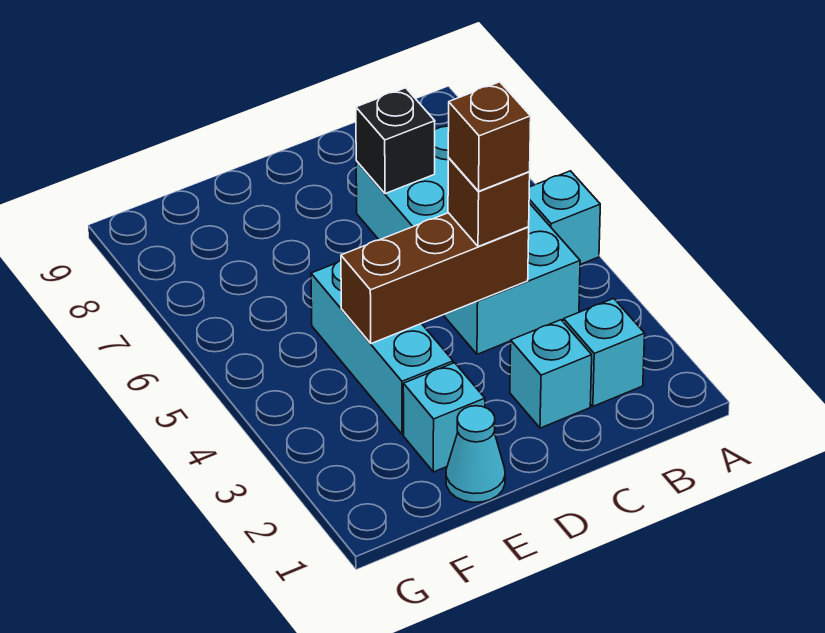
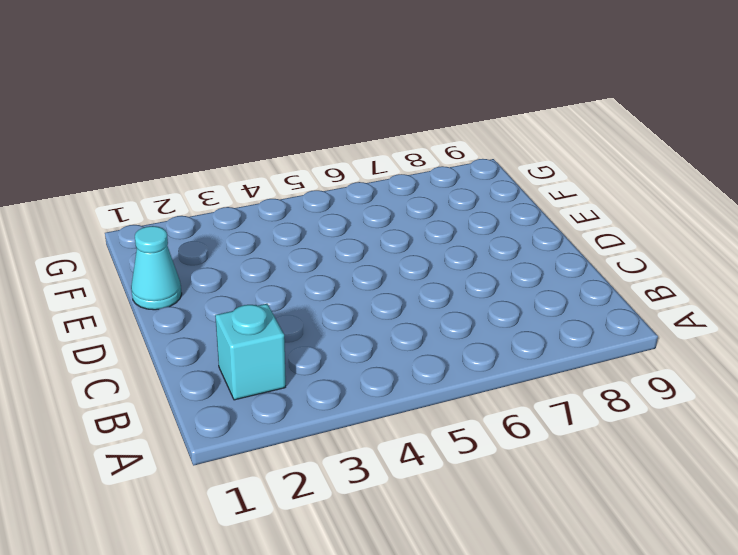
none -> cyan 1x1 brick [529,171,600,264]
none -> cyan 2x4 brick [356,125,580,354]

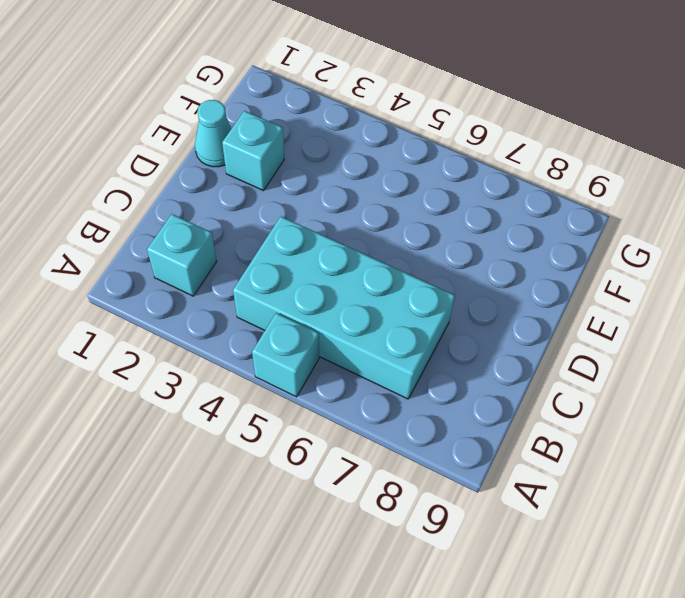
none -> cyan 1x1 brick [510,320,592,428]
none -> cyan 1x3 brick [311,261,453,434]

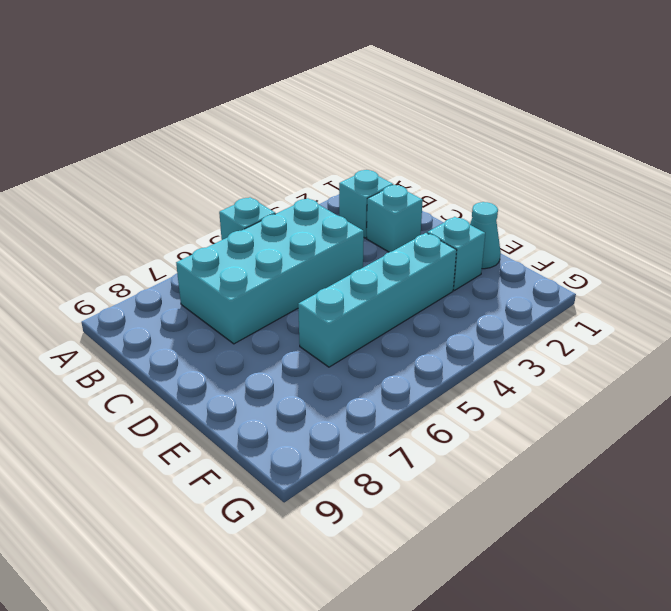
cyan 1x4 brick [298,233,457,367] -> cyan 1x3 brick [311,261,453,434]
none -> brown 1x3 brick [341,213,529,344]
none -> black 1x1 brick [356,88,435,194]

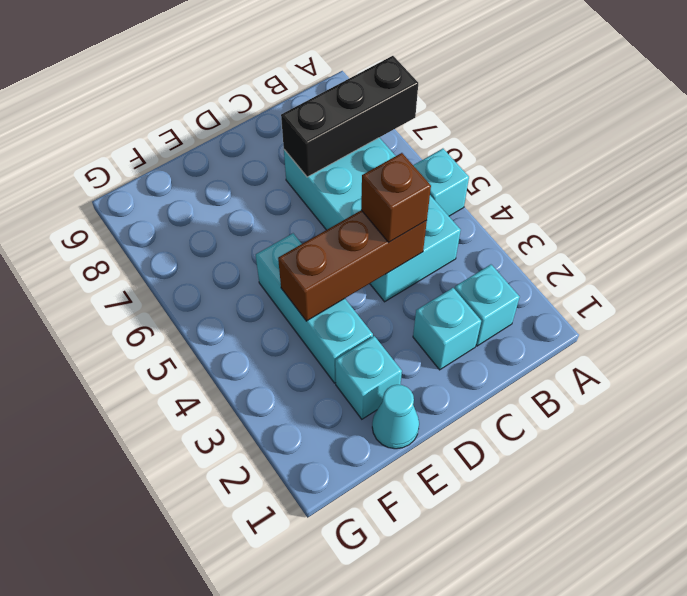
black 1x3 brick [281,56,418,177] -> black 1x1 brick [356,88,435,194]
none -> brown 1x1 brick [448,82,531,191]

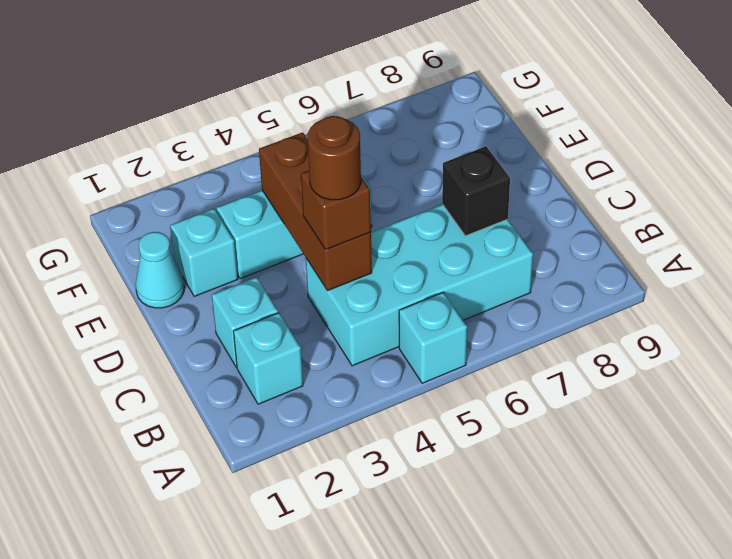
brown 1x1 round brick [308,116,361,200] -> brown 1x1 brick [448,82,531,191]

